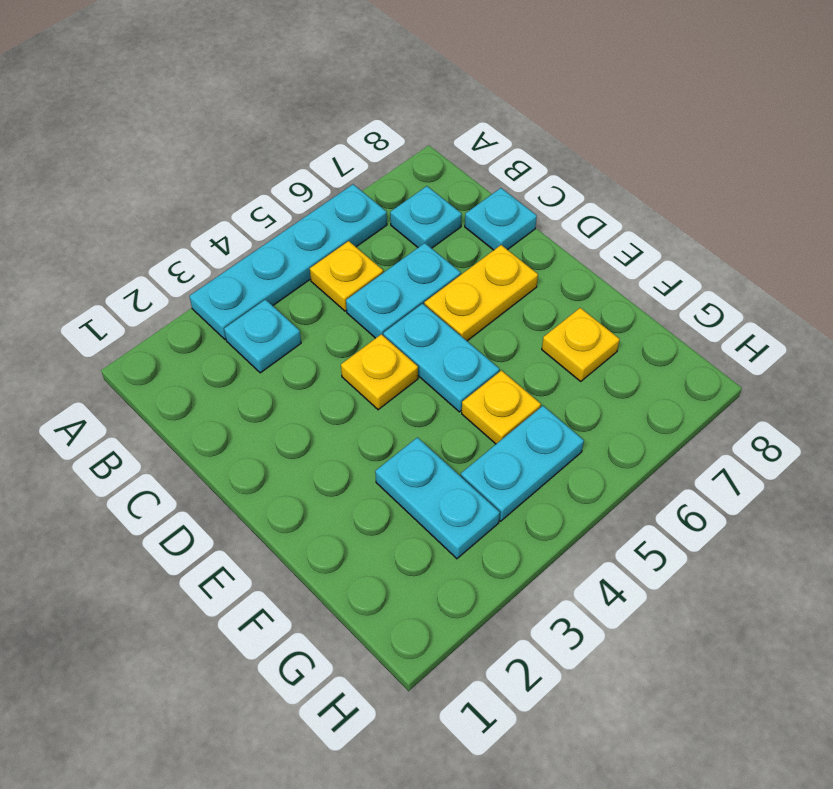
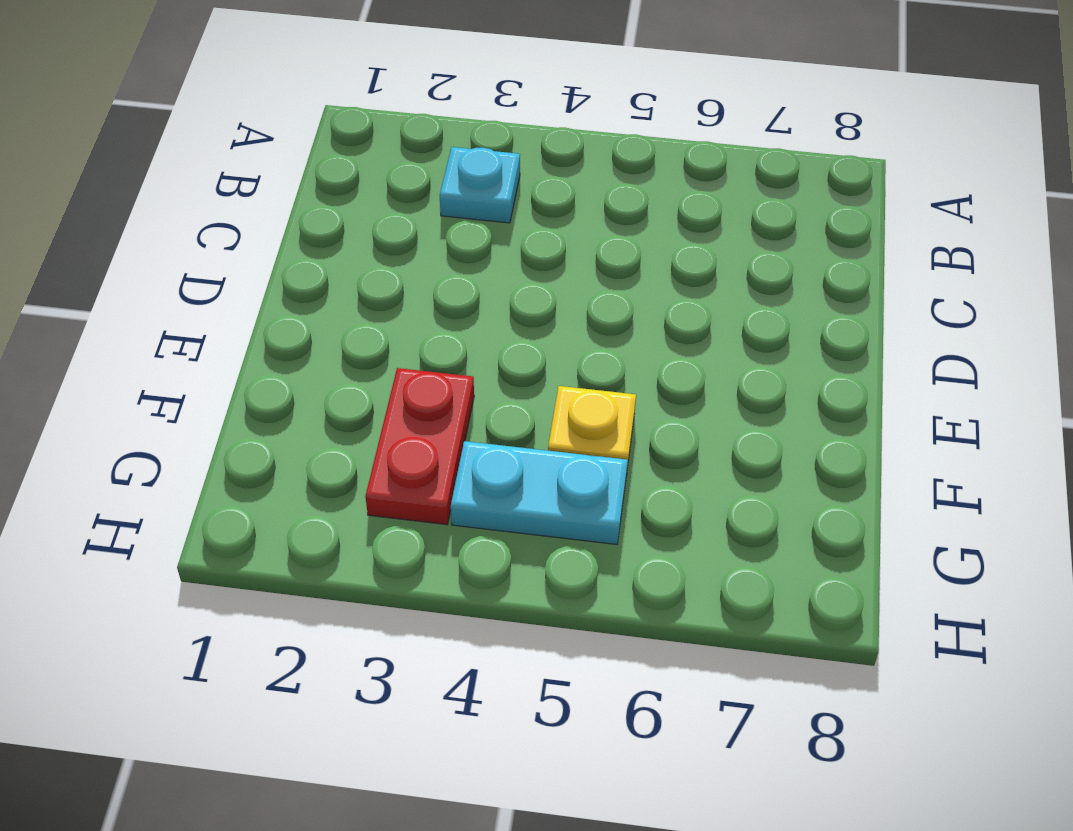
red 1x2 plate [365,368,474,525] -> cyan 1x2 plate [375,437,500,559]
none -> cyan 1x4 plate [189,184,387,339]
none -> yellow 1x1 plate [310,241,383,311]
none -> cyan 1x1 plate [390,186,462,248]

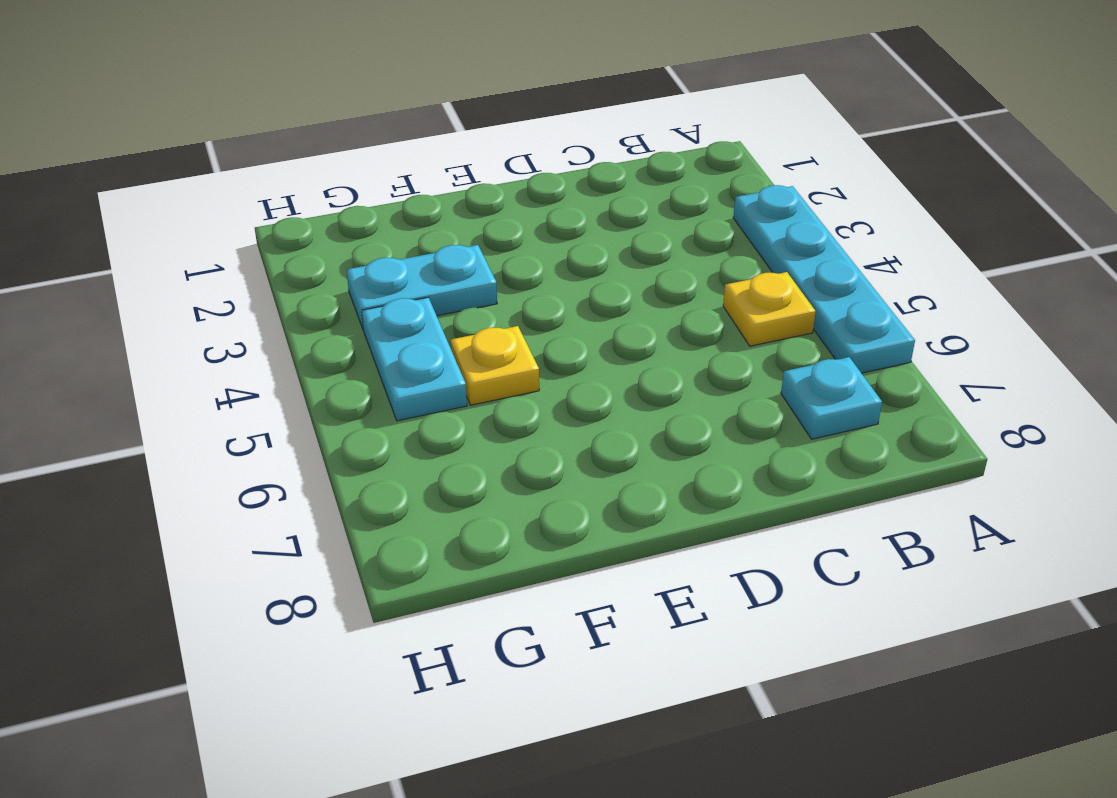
none -> cyan 1x1 plate [224,299,301,373]
none -> cyan 1x2 plate [346,243,461,338]
none -> cyan 1x1 plate [465,188,537,250]

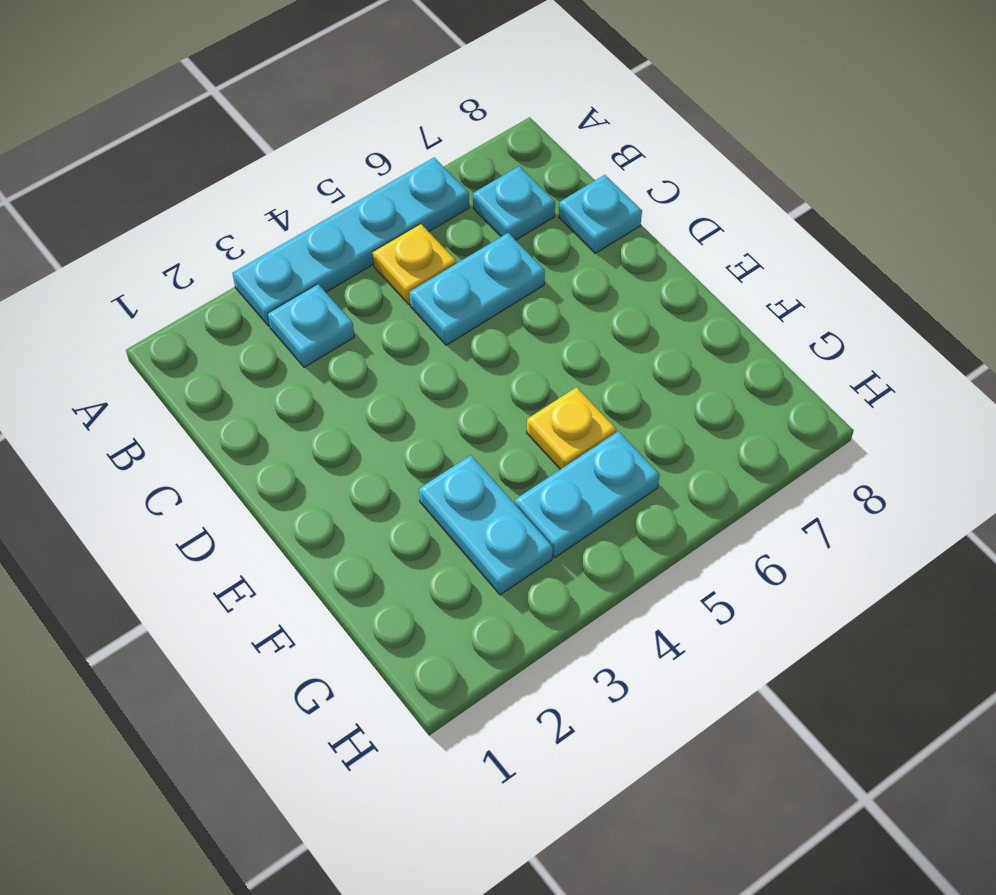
none -> yellow 1x1 plate [341,334,418,410]
none -> cyan 1x2 plate [383,304,499,412]
none -> yellow 1x2 plate [424,245,538,341]

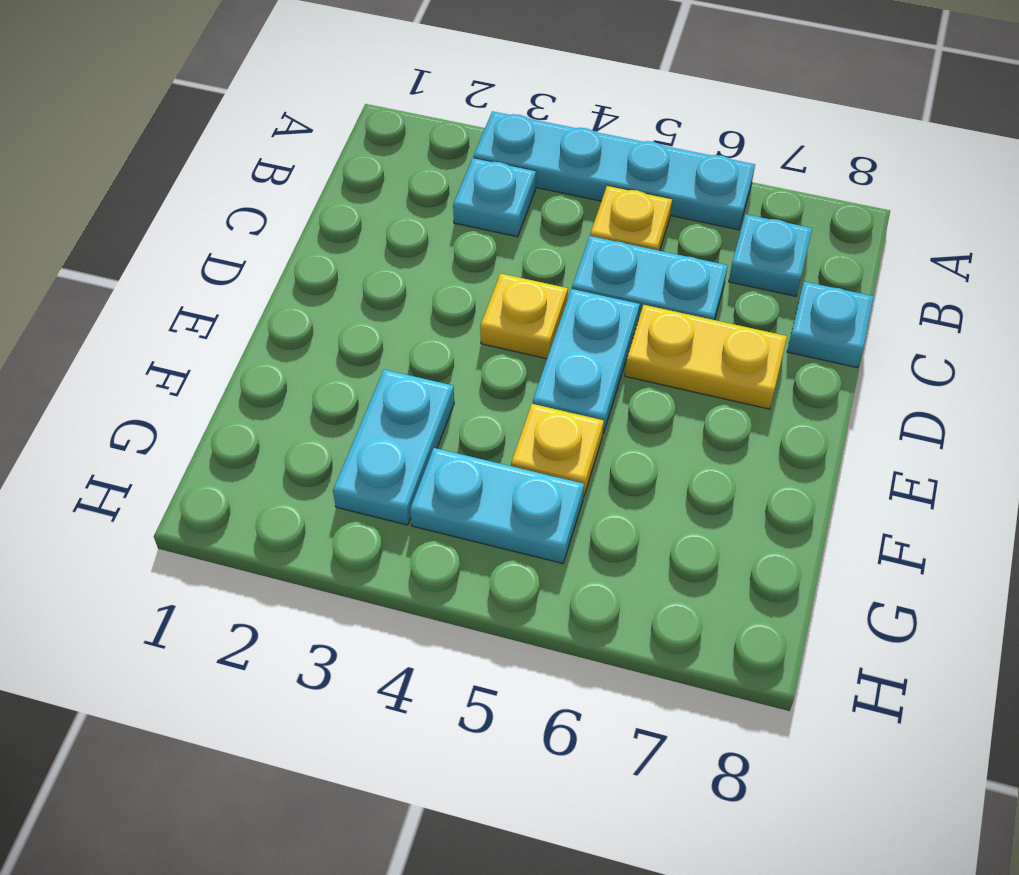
none -> yellow 1x1 plate [542,308,620,381]

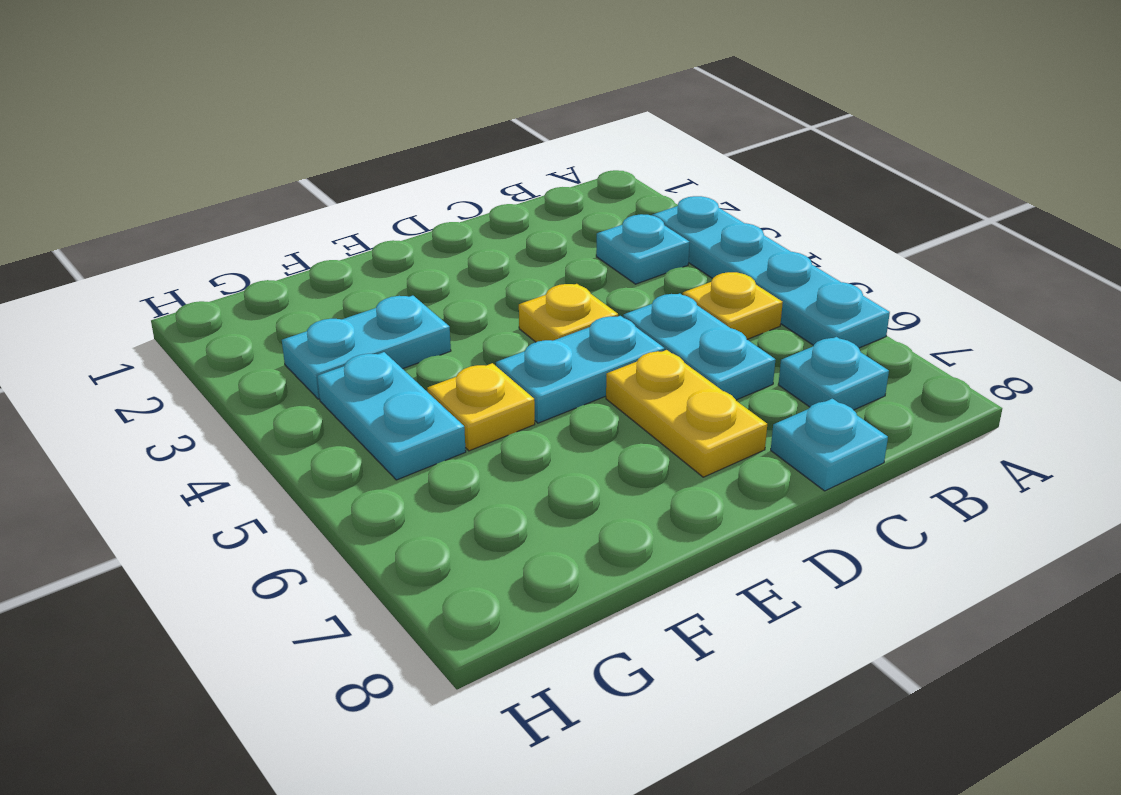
none -> yellow 1x1 plate [542,308,620,381]

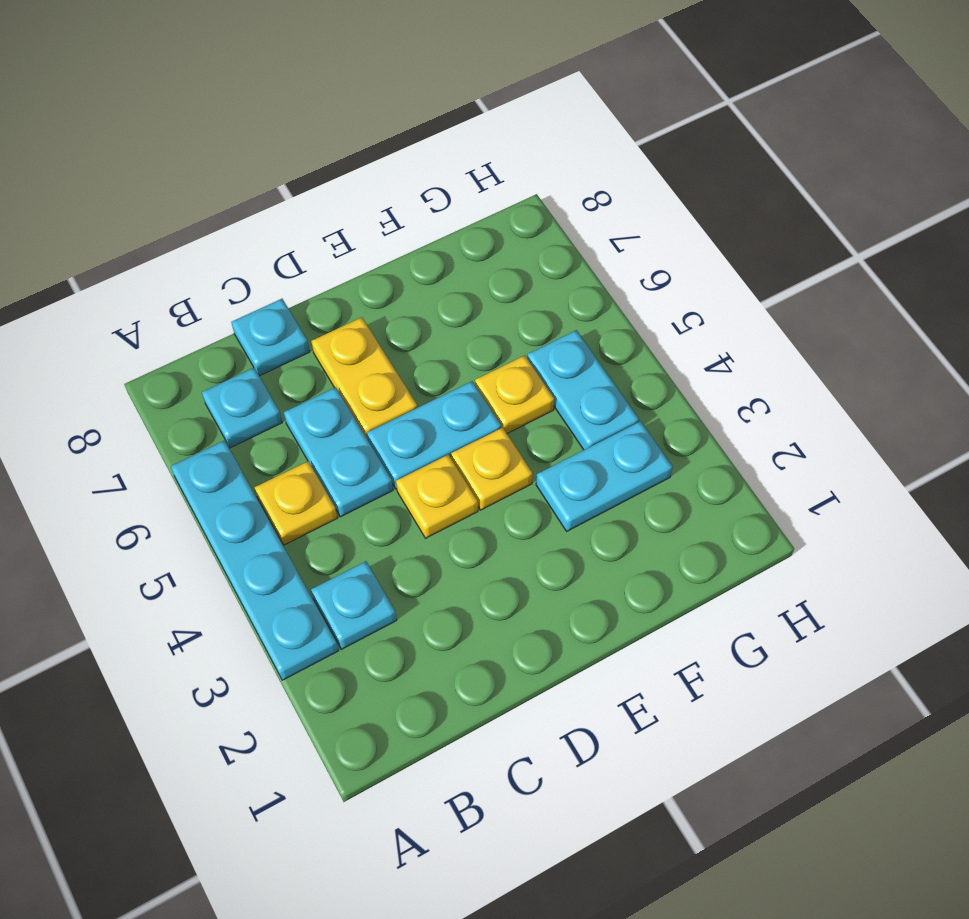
yellow 1x1 plate [451,428,533,510] -> yellow 1x1 plate moved to [542,308,620,381]

